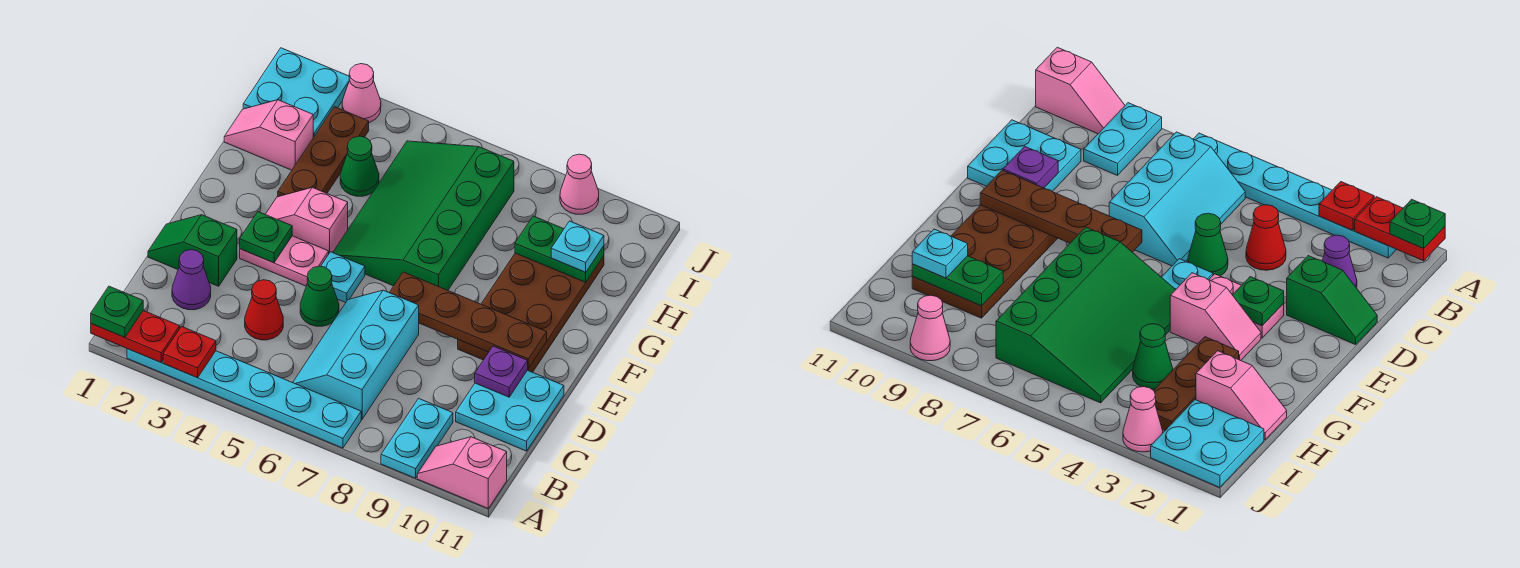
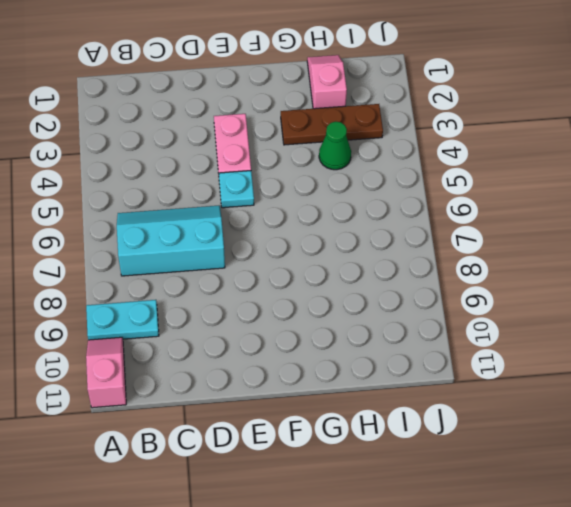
none -> cyan 1x6 plate [127,349,361,448]
none -> purple 1x1 cone [172,250,211,310]
none -> red 1x1 cone [245,280,283,340]

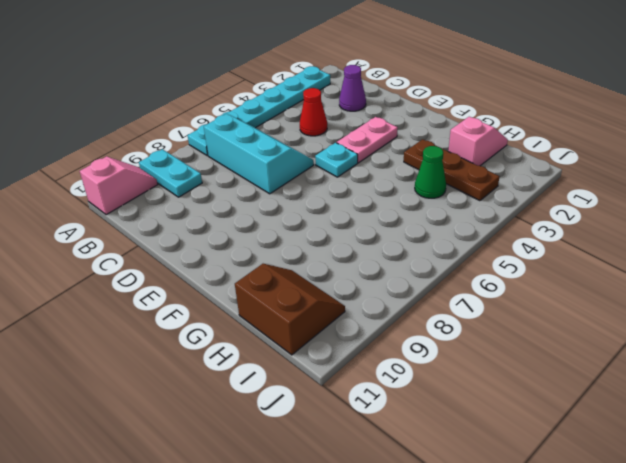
brown 2x2 slope [235,264,345,355] -> brown 2x4 plate [458,253,604,372]
none -> cyan 2x2 plate [456,370,564,451]
none -> green 1x2 slope [148,215,237,286]
none -> green 1x1 cone [300,266,339,326]

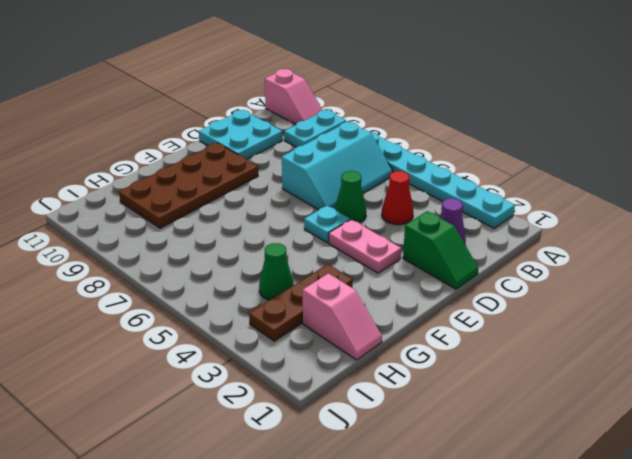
none -> pink 1x2 slope [265,187,348,253]
none -> green 3x4 slope [333,141,514,290]
none -> cyan 2x2 plate [243,48,349,138]

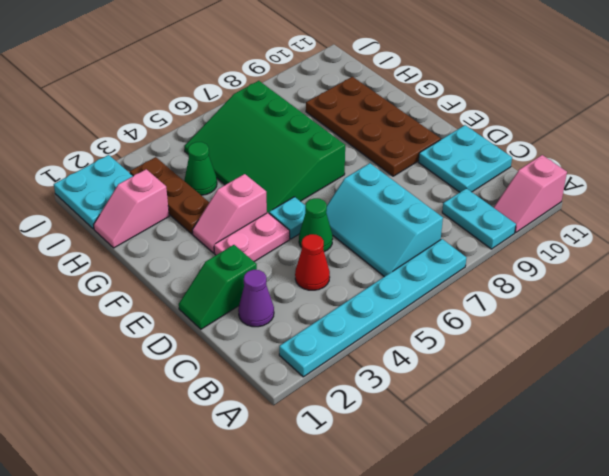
none -> pink 1x1 cone [342,64,381,123]
none -> pink 1x1 cone [560,154,599,214]
none -> red 1x2 plate [91,310,180,362]

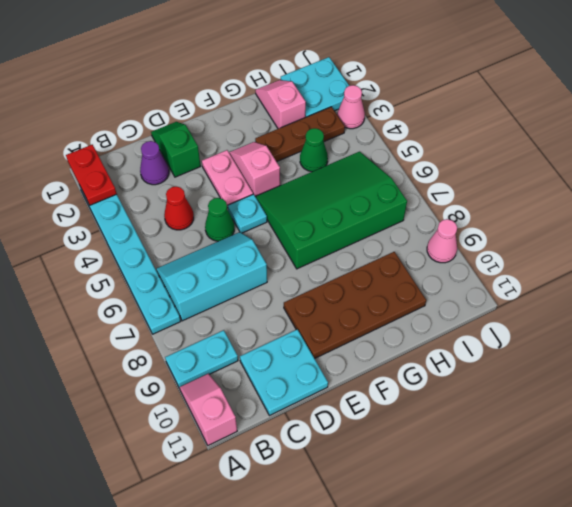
none -> red 1x1 plate [163,327,216,378]
none -> purple 1x1 plate [475,346,528,397]
none -> green 1x1 plate [240,212,292,263]

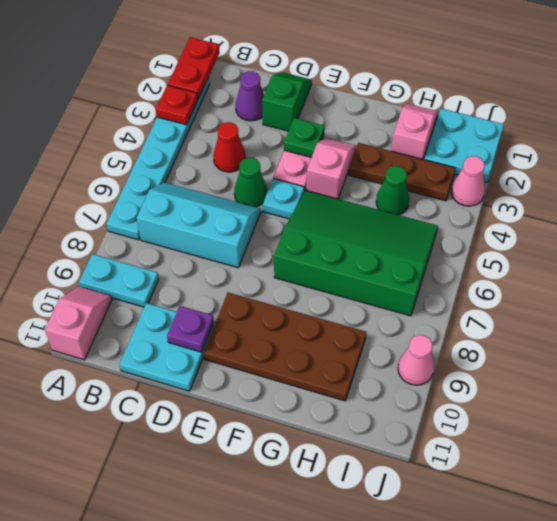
none -> brown 1x4 plate [389,272,547,368]
none -> green 1x2 plate [515,216,604,282]
none -> green 1x1 plate [91,286,143,337]

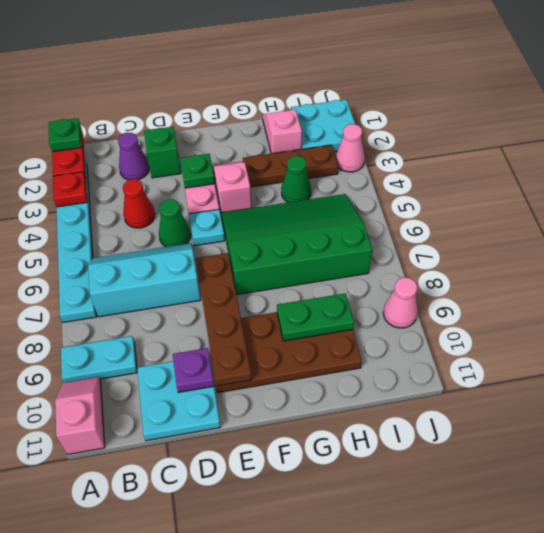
green 1x2 plate [277,293,354,341] -> green 1x2 plate turned to [515,216,604,282]
none -> cyan 1x1 plate [551,221,604,272]

